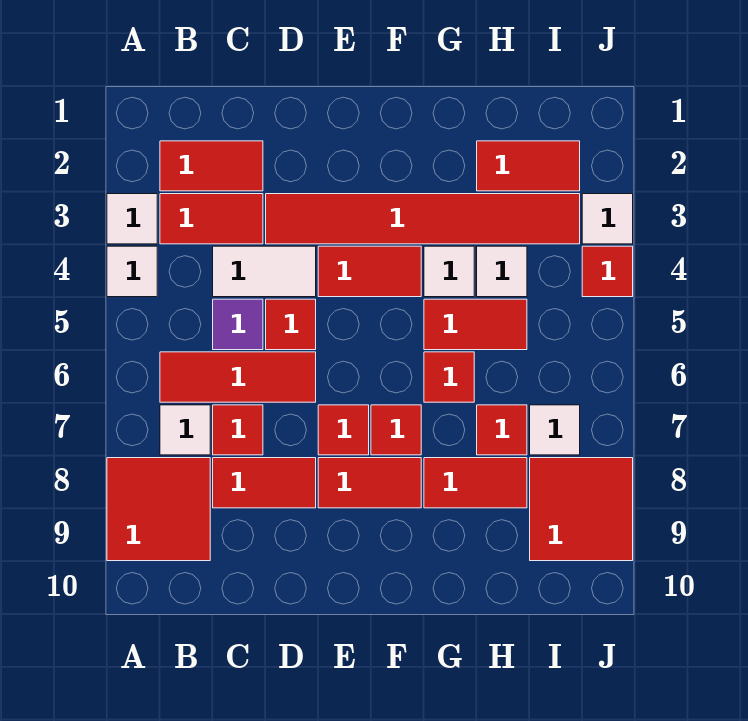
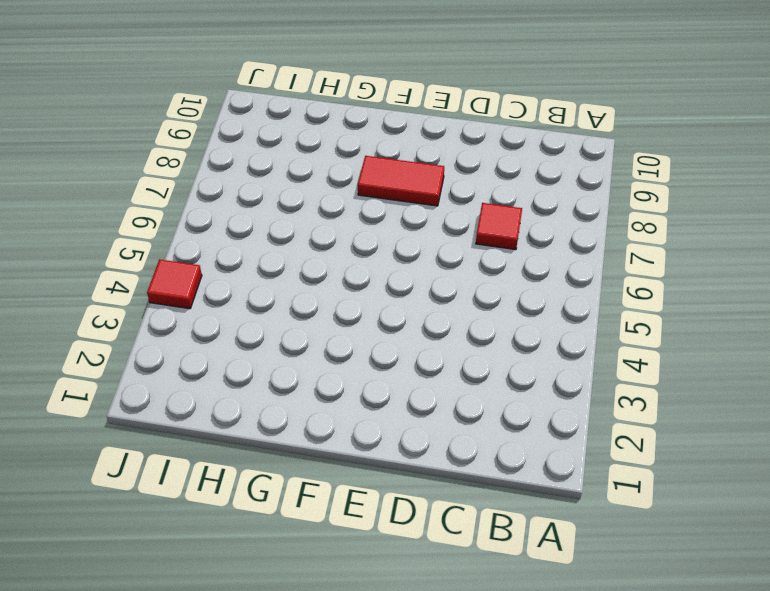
none -> white 1x1 tile [107,194,157,244]
none -> white 1x1 tile [107,246,157,297]
none -> red 2x2 tile [107,458,210,561]

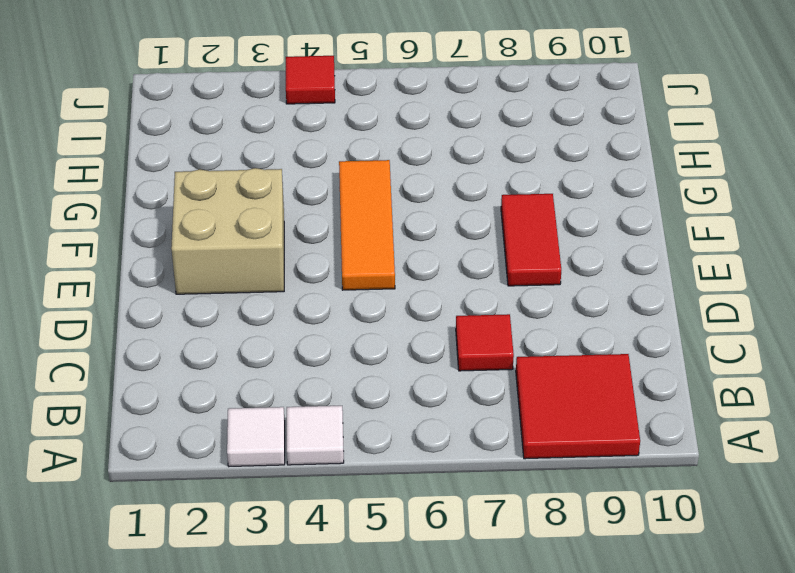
tan 2x2 brick [171,168,284,294] -> red 1x6 tile [266,194,580,244]
orange 1x3 tile [339,160,395,290] -> red 1x2 tile [424,299,527,350]
none -> red 1x2 tile [160,141,263,191]
none -> red 1x2 tile [160,194,263,244]
none -> red 1x3 tile [160,352,316,402]

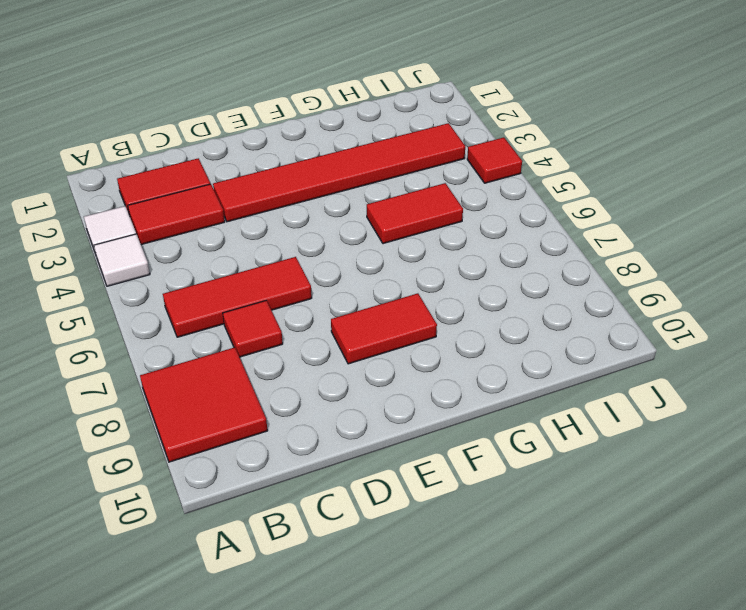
none -> white 1x1 tile [160,405,210,455]
none -> white 1x2 tile [213,246,316,297]
none -> purple 1x1 tile [213,299,263,350]

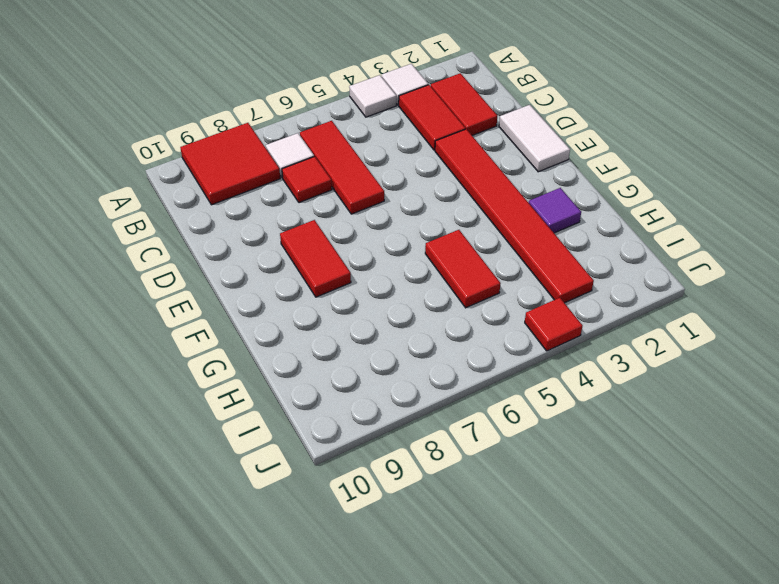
white 1x2 tile [499,105,570,172] -> white 1x2 tile moved to [213,246,316,297]
purple 1x1 tile [529,188,581,233] -> purple 1x1 tile moved to [213,299,263,350]
none -> red 1x2 tile [213,458,316,508]
none -> red 1x1 tile [266,299,316,350]
none -> red 1x2 tile [318,246,421,297]

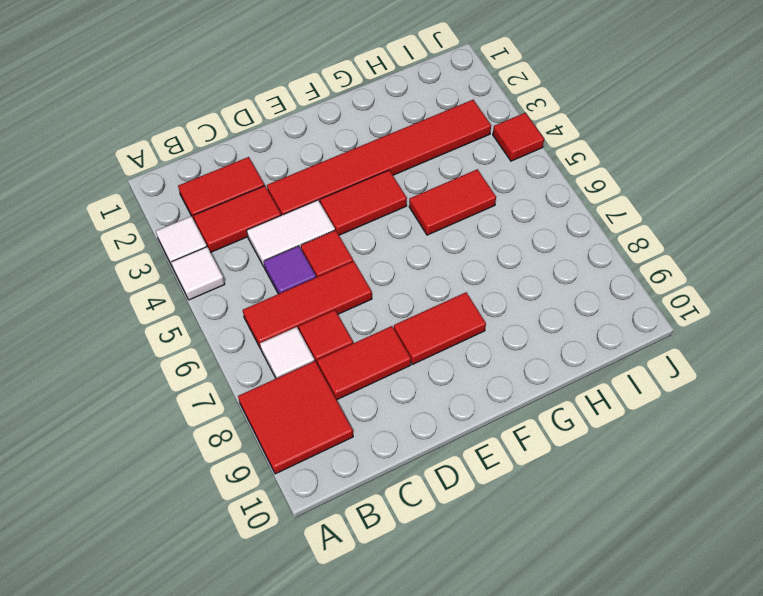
none -> red 1x1 tile [318,405,369,455]
none -> red 1x1 tile [371,405,421,455]
none -> white 1x1 tile [424,246,474,297]

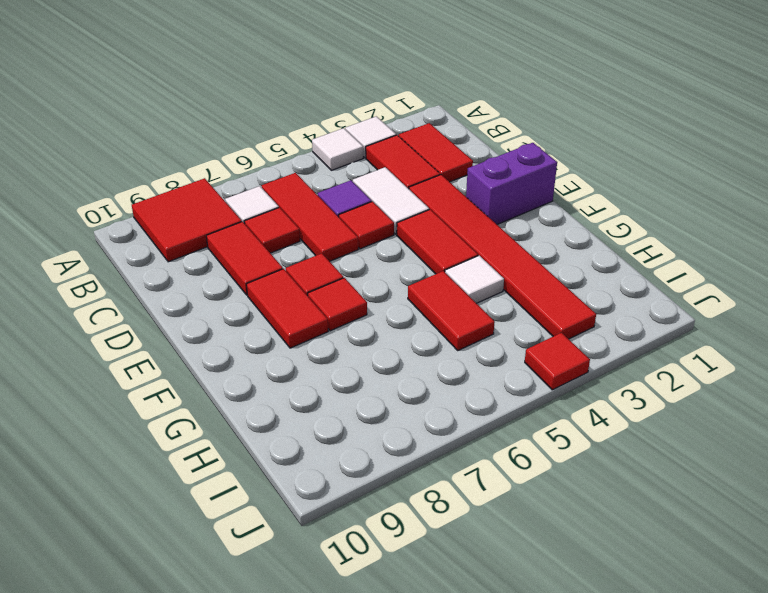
purple 1x2 brick [466,143,557,224] -> none
none -> red 1x1 tile [424,352,474,402]
none -> red 1x2 tile [424,458,527,508]
none -> red 1x2 tile [477,141,580,191]

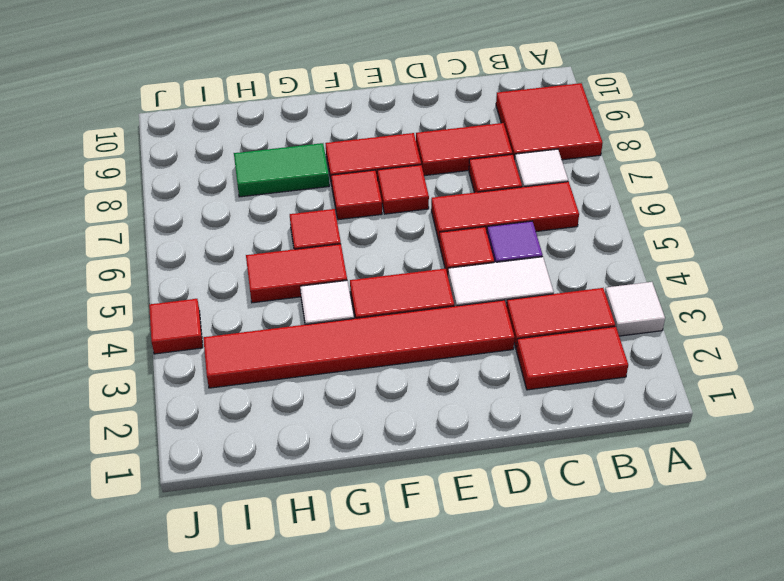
green 1x2 tile [234,143,329,197] -> red 1x2 tile [424,458,527,508]
none -> white 1x1 tile [107,246,157,297]
none -> red 1x2 tile [477,141,580,191]
none -> white 1x1 tile [477,246,527,297]

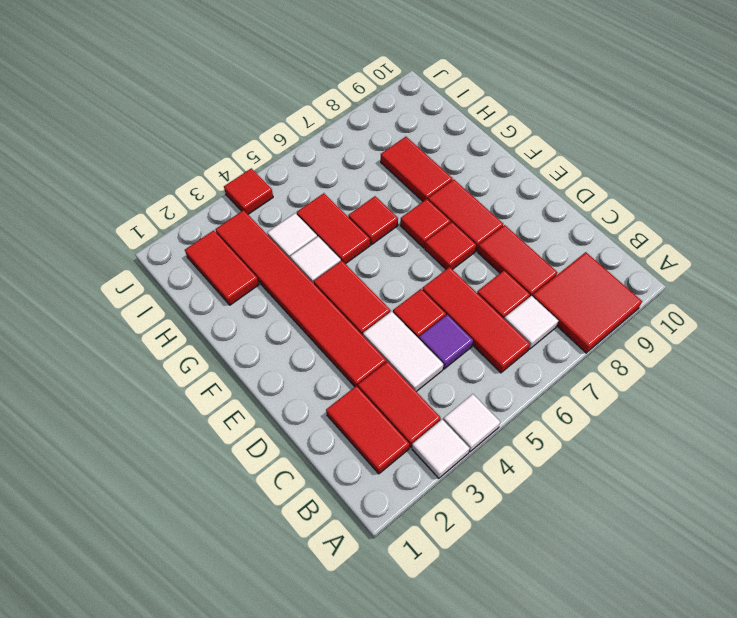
none -> red 1x1 tile [477,405,527,455]
none -> white 1x1 tile [530,405,580,455]
none -> red 2x2 tile [530,458,633,561]

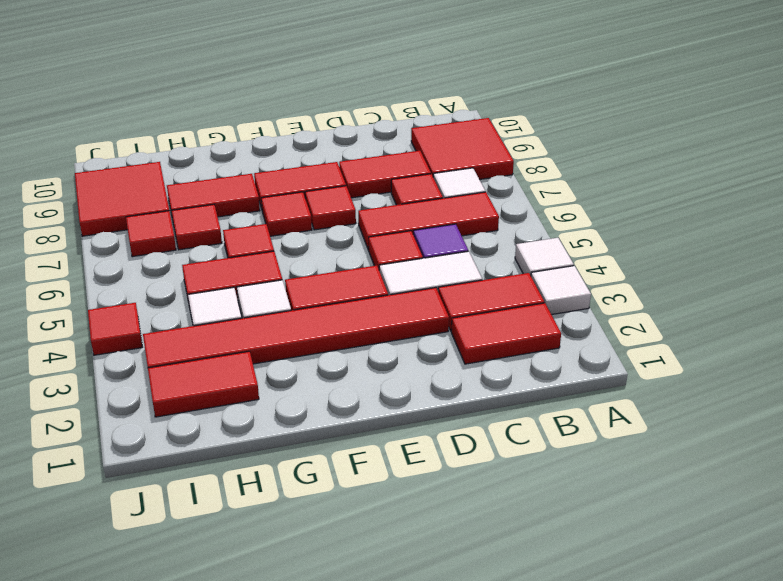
red 1x1 tile [126,211,176,257] -> white 1x1 tile [530,405,580,455]
none -> white 1x1 tile [582,194,633,244]

